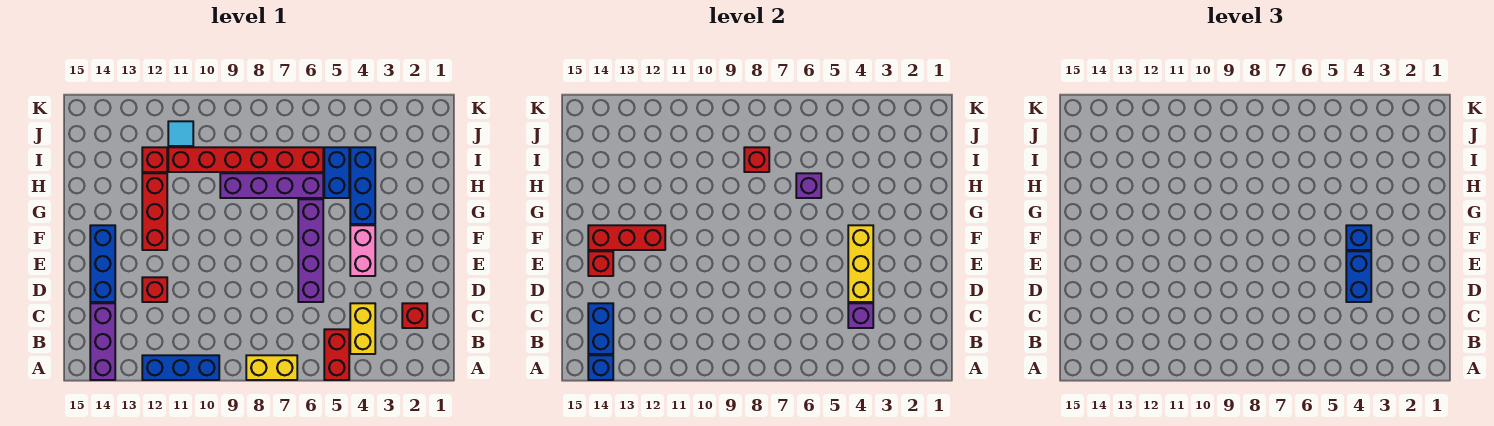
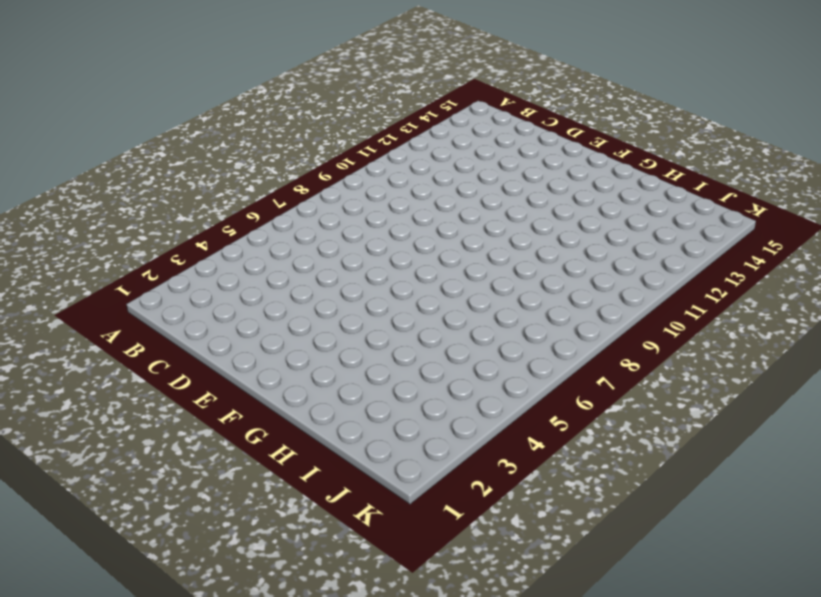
none -> red 1x2 brick [324,329,349,380]
none -> yellow 1x2 brick [246,355,297,380]
none -> blue 1x3 brick [142,355,219,380]

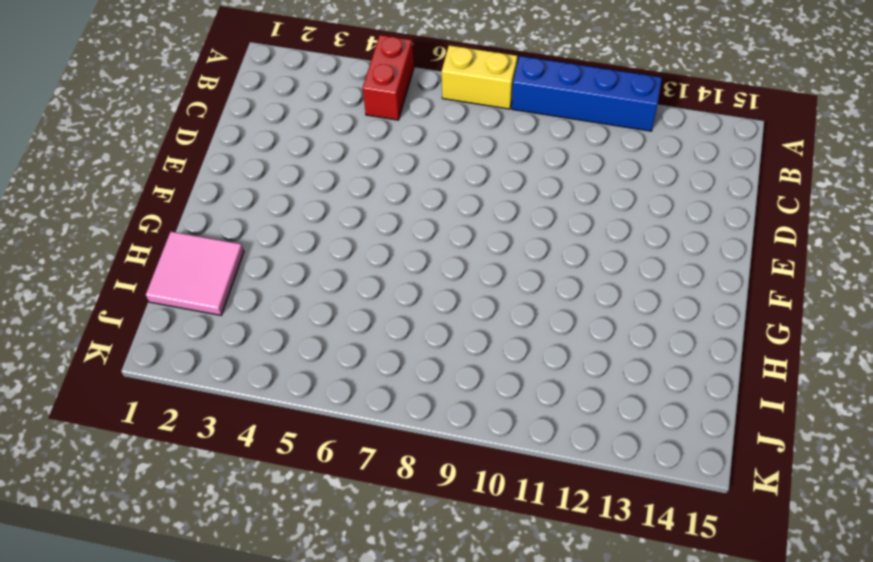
blue 1x4 brick [512,56,662,131] -> blue 1x3 brick [142,355,219,380]
pink 2x2 tile [146,232,244,315] -> none
none -> purple 1x3 brick [90,303,115,380]
none -> yellow 1x2 brick [350,303,375,354]
none -> red 1x1 brick [402,303,427,328]

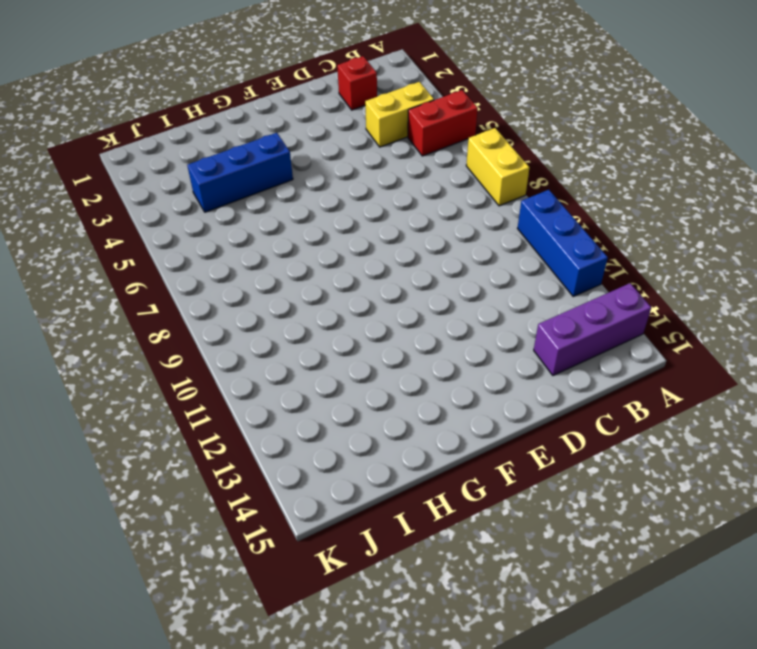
none -> purple 1x4 brick [298,199,323,302]
none -> red 1x1 brick [142,277,167,302]
none -> blue 1x3 brick [90,225,115,302]

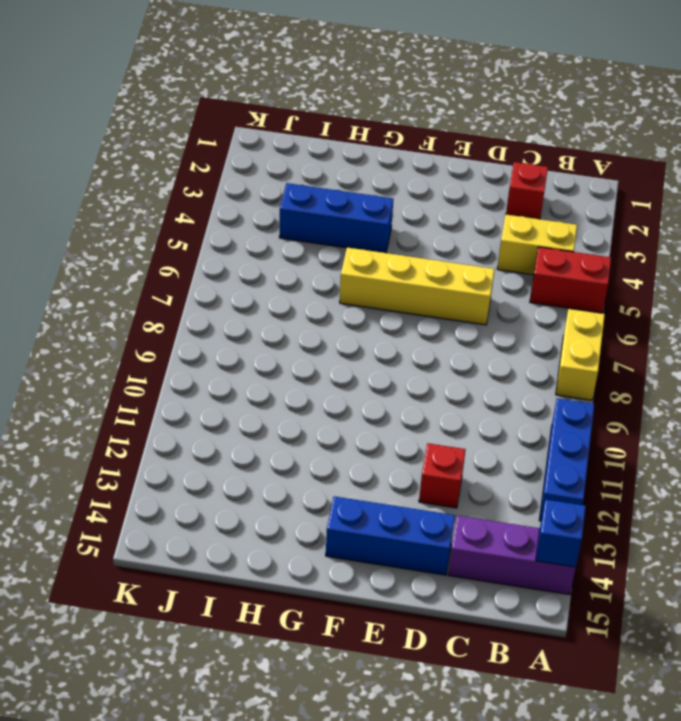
yellow 1x4 brick [340,248,495,325] -> purple 1x4 brick [298,199,323,302]
none -> pink 1x2 brick [350,225,375,276]
none -> red 1x3 brick [142,173,167,250]
none -> blue 1x2 brick [324,147,349,198]

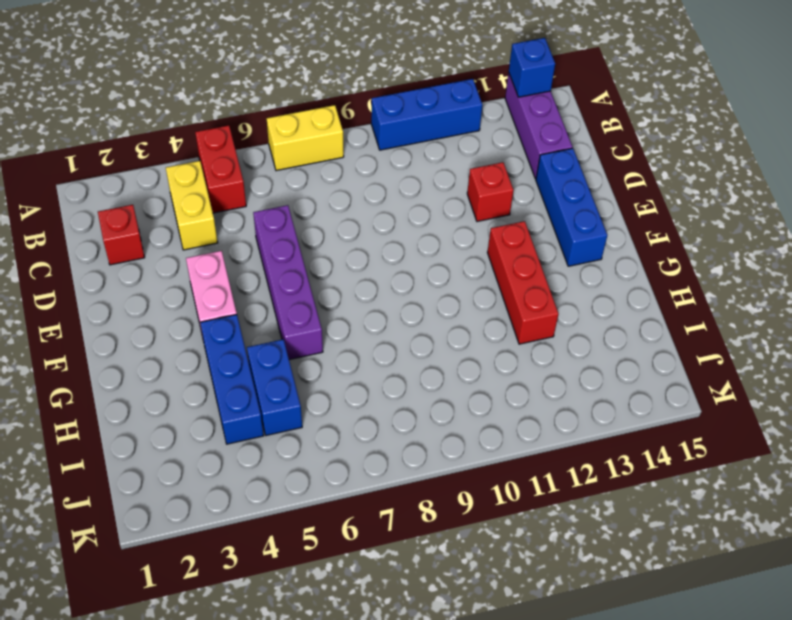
none -> purple 1x4 brick [220,173,323,198]
none -> red 1x6 brick [168,147,323,172]
none -> red 1x1 brick [142,147,167,172]

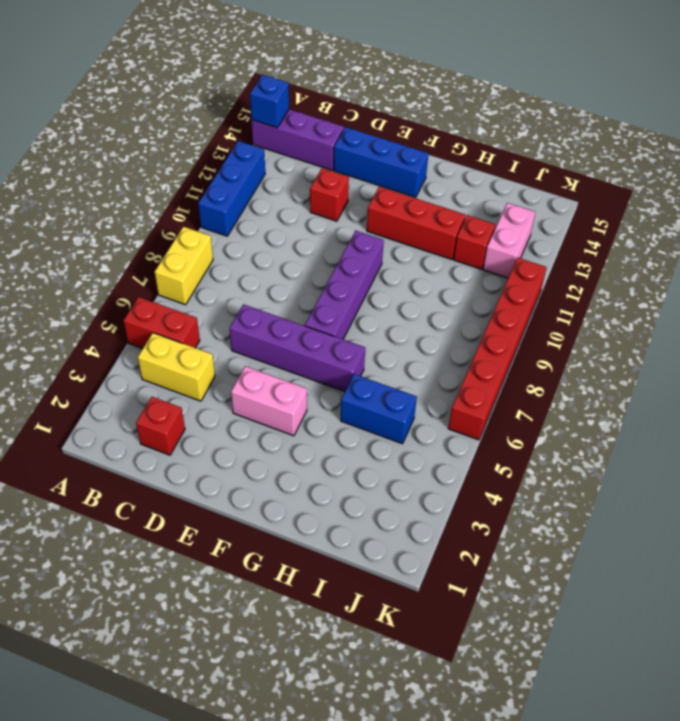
purple 1x4 brick [305,231,384,339] -> purple 1x4 brick moved to [220,173,323,198]
pink 1x2 brick [483,203,535,278] -> none
red 1x6 brick [448,258,547,440] -> red 1x6 brick moved to [168,147,323,172]
none -> blue 1x3 brick [350,147,375,224]
none -> cyan 1x1 tile [168,121,193,146]
none -> blue 1x2 brick [588,303,613,354]

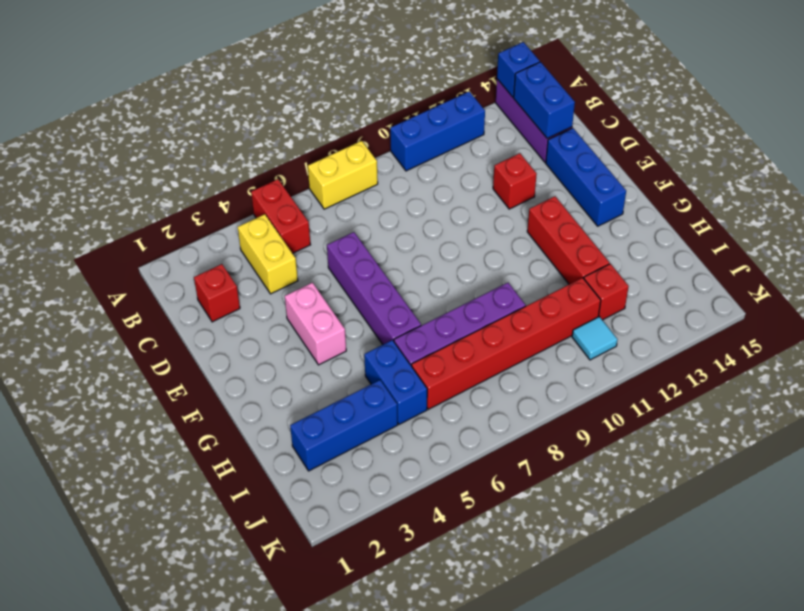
blue 1x3 brick [290,380,398,471] -> blue 1x3 brick turned to [350,147,375,224]
none -> purple 1x1 brick [848,303,873,328]
none -> yellow 1x3 brick [848,225,873,302]
none -> red 1x1 brick [588,251,613,276]

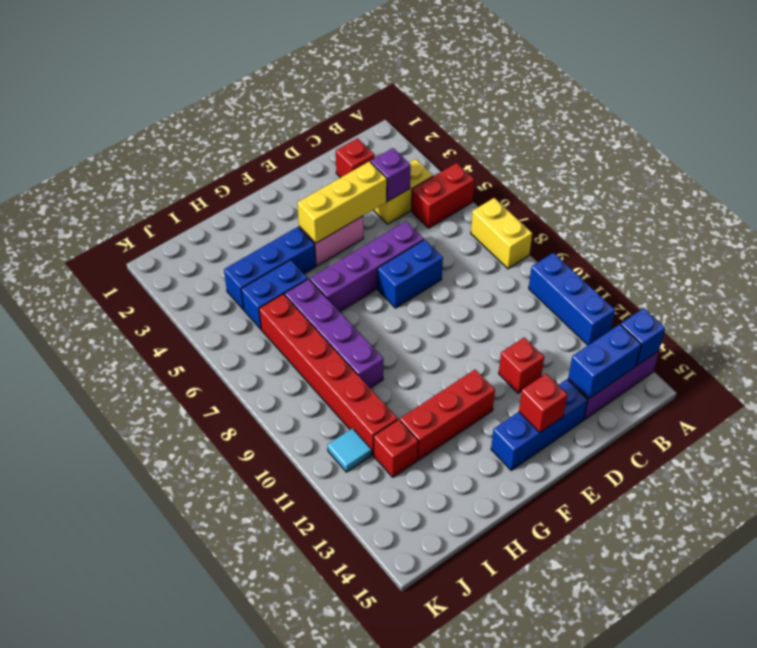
blue 1x2 brick [378,240,443,308] -> blue 1x2 brick moved to [1346,251,1371,302]
none -> red 1x3 brick [588,225,665,250]
none -> purple 1x1 brick [796,173,821,198]
none -> red 1x1 brick [744,147,769,172]

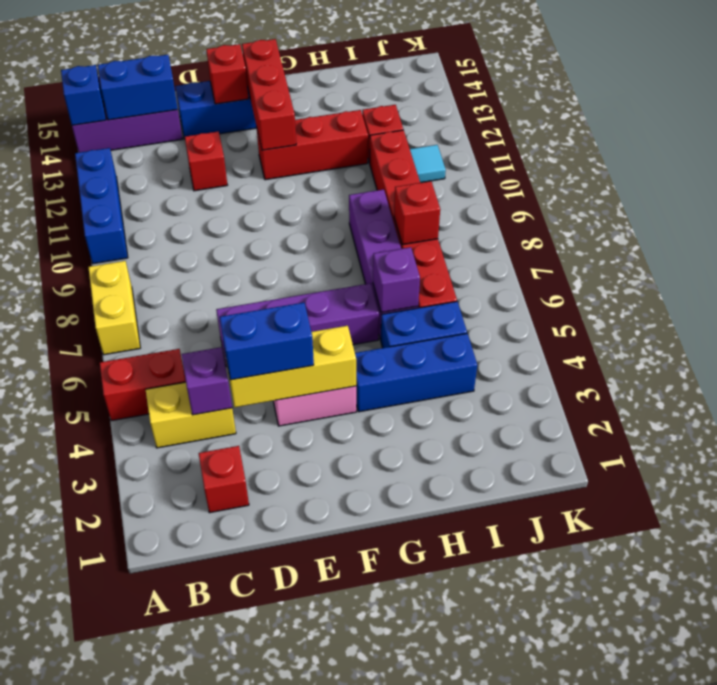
none -> blue 1x1 brick [1346,225,1371,250]

